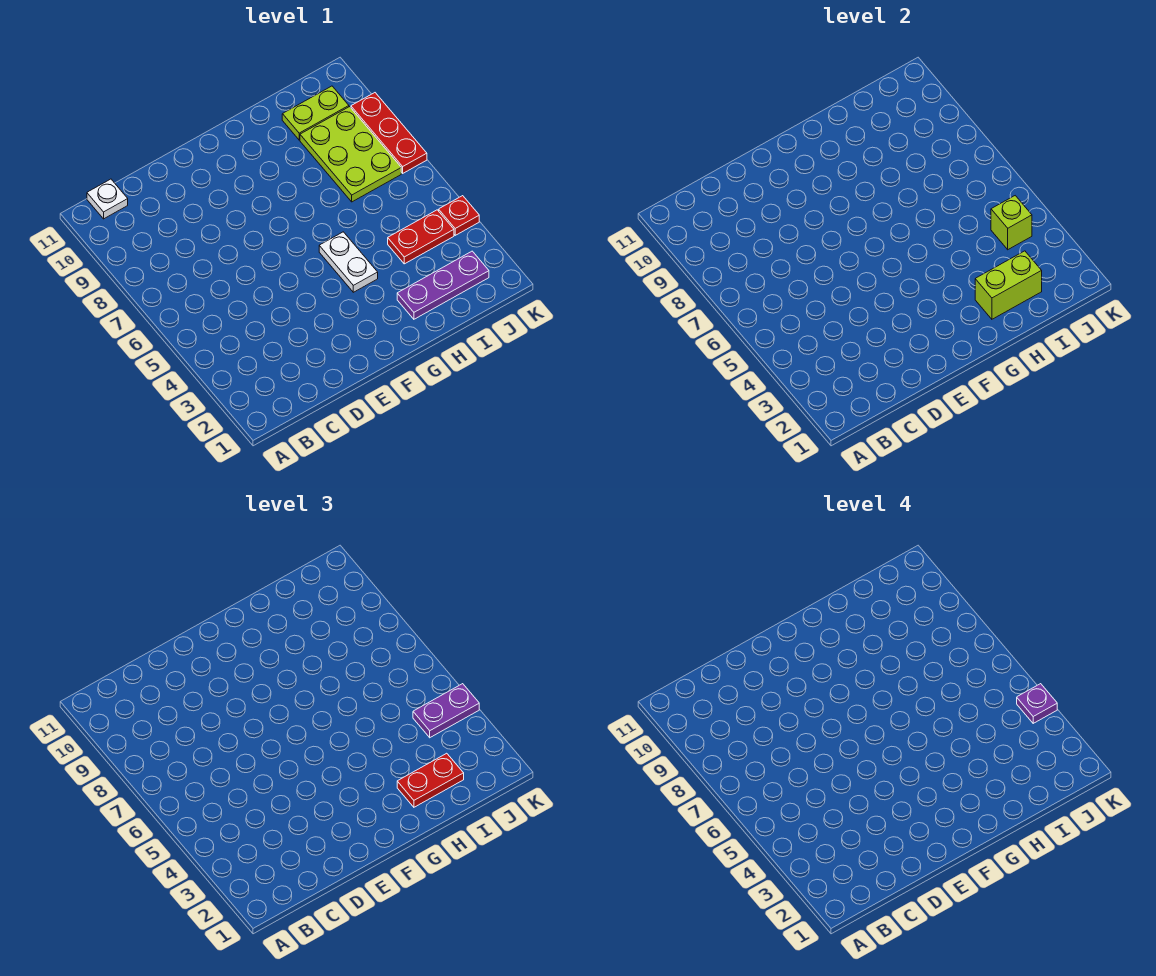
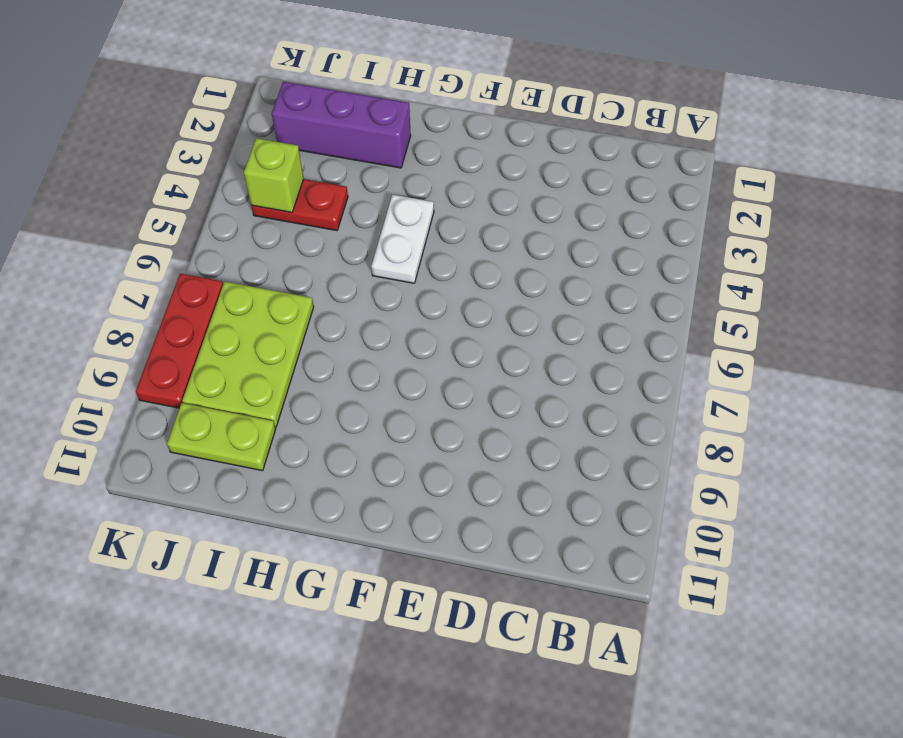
purple 1x3 brick [272,82,411,168] -> purple 1x3 plate [397,251,489,319]
none -> white 1x1 plate [87,179,128,219]
none -> red 1x1 plate [439,196,479,235]
none -> lime 1x2 brick [975,251,1042,319]

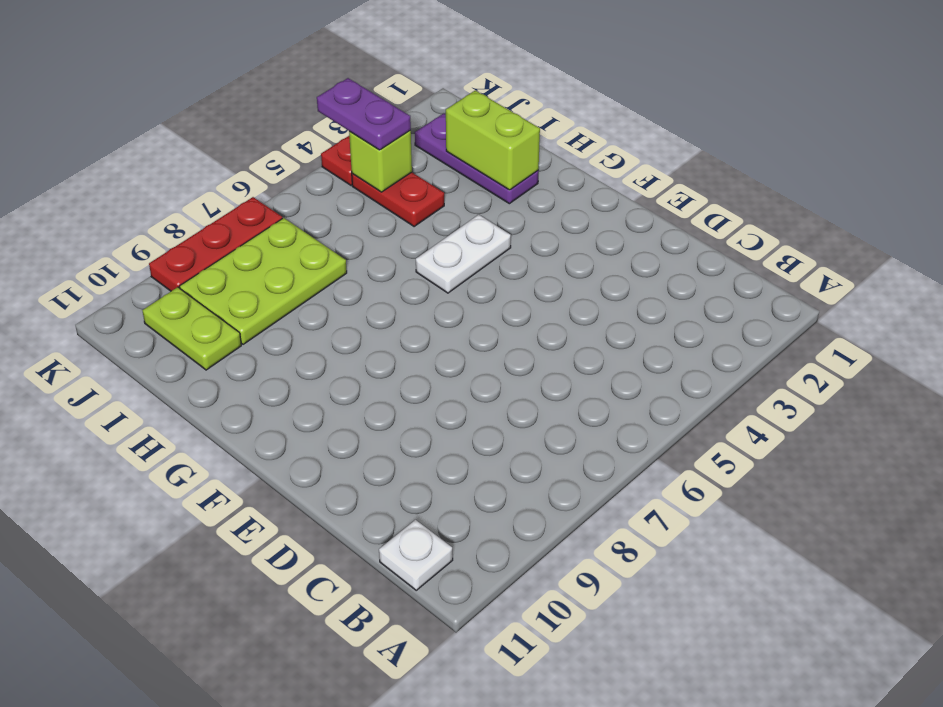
none -> red 1x2 plate [397,753,464,807]
none -> purple 1x1 plate [1017,684,1057,723]

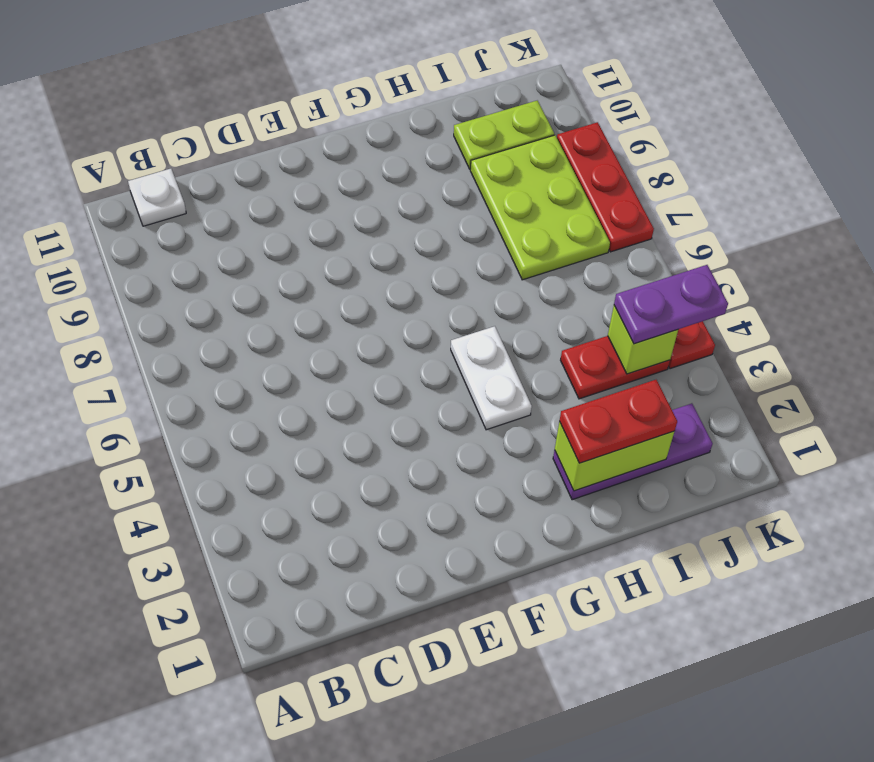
none -> purple 1x1 plate [1017,684,1057,723]

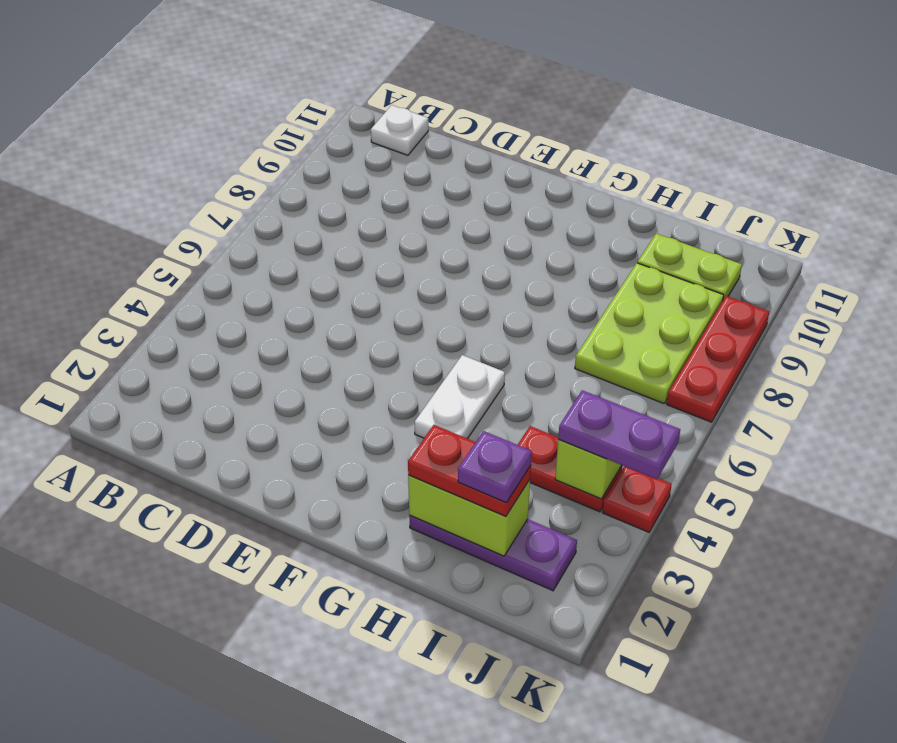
purple 1x1 plate [458,431,532,503] -> purple 1x1 plate moved to [1017,684,1057,723]

